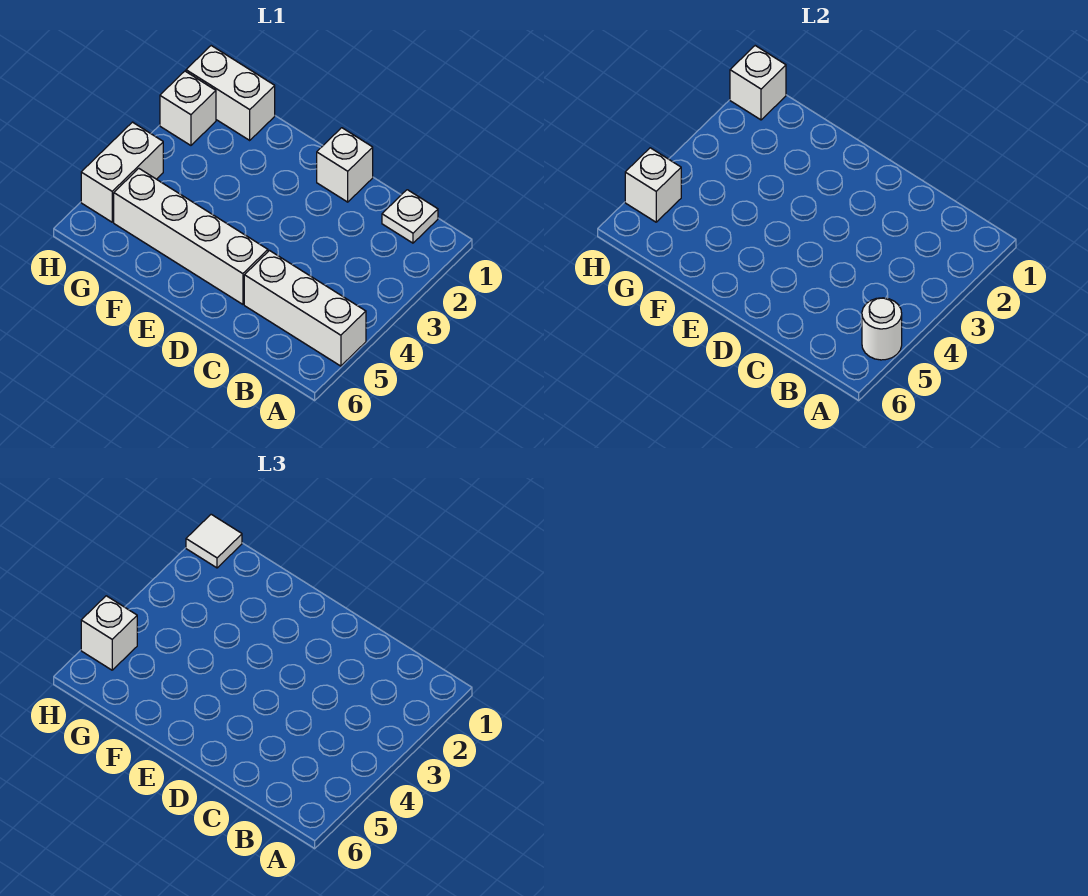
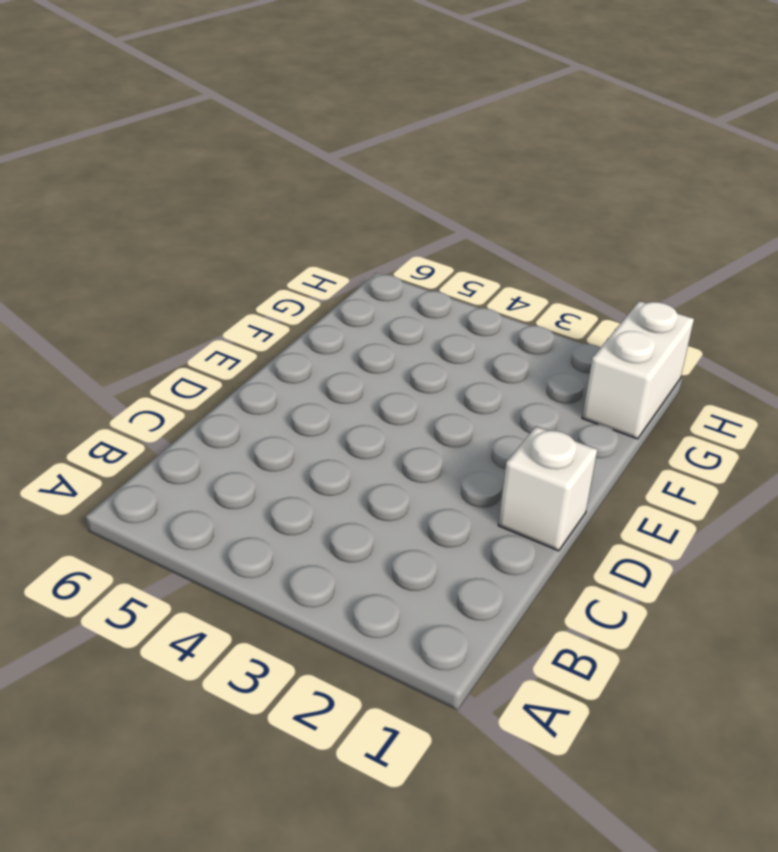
none -> white 1x3 brick [244,251,366,366]
none -> white 1x1 plate [382,190,438,243]
none -> white 1x4 brick [114,168,268,304]

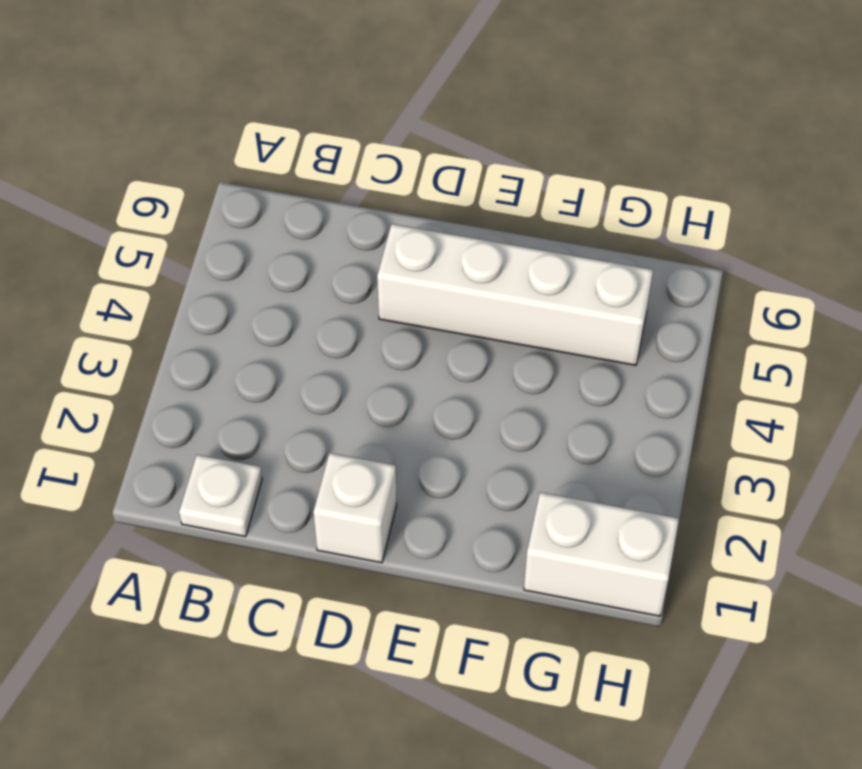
none -> white 1x3 brick [244,251,366,366]
none -> white 1x1 brick [160,71,216,145]
none -> white 1x2 brick [81,122,163,222]

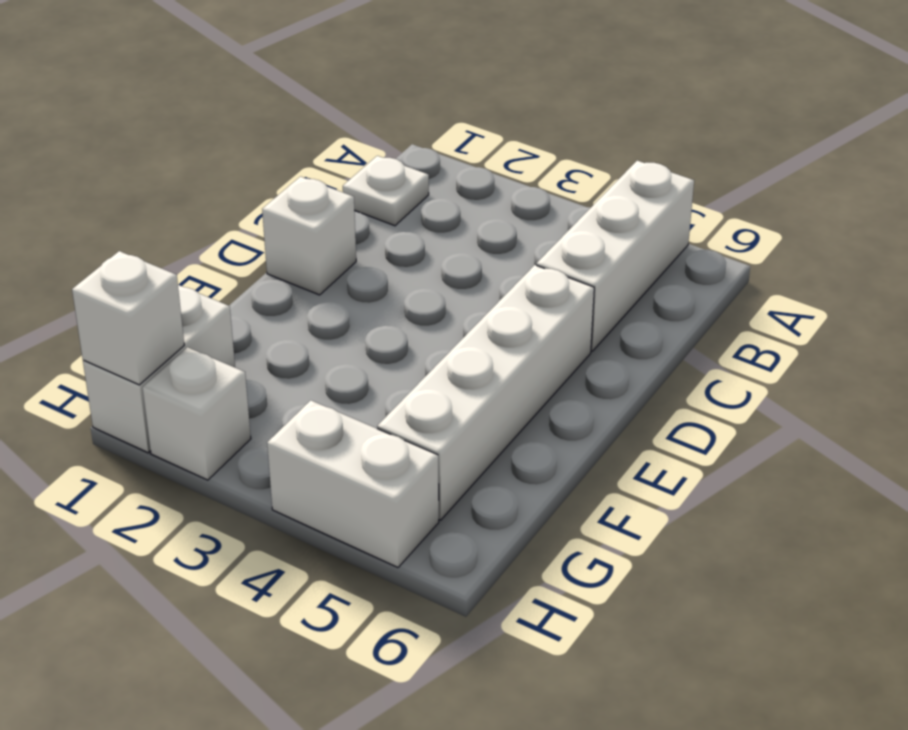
none -> white 1x1 round brick [862,298,902,360]
none -> white 1x1 brick [625,148,681,222]
none -> white 1x1 tile [186,514,242,568]

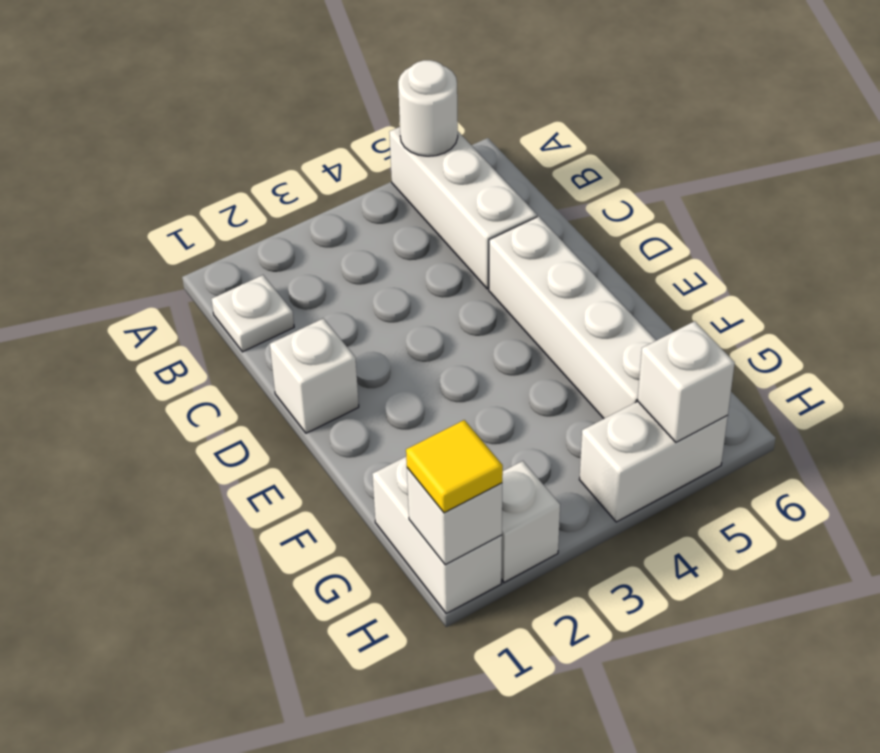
yellow 1x1 tile [406,420,503,513] -> white 1x1 tile [186,514,242,568]
none -> white 1x1 brick [81,596,137,670]

